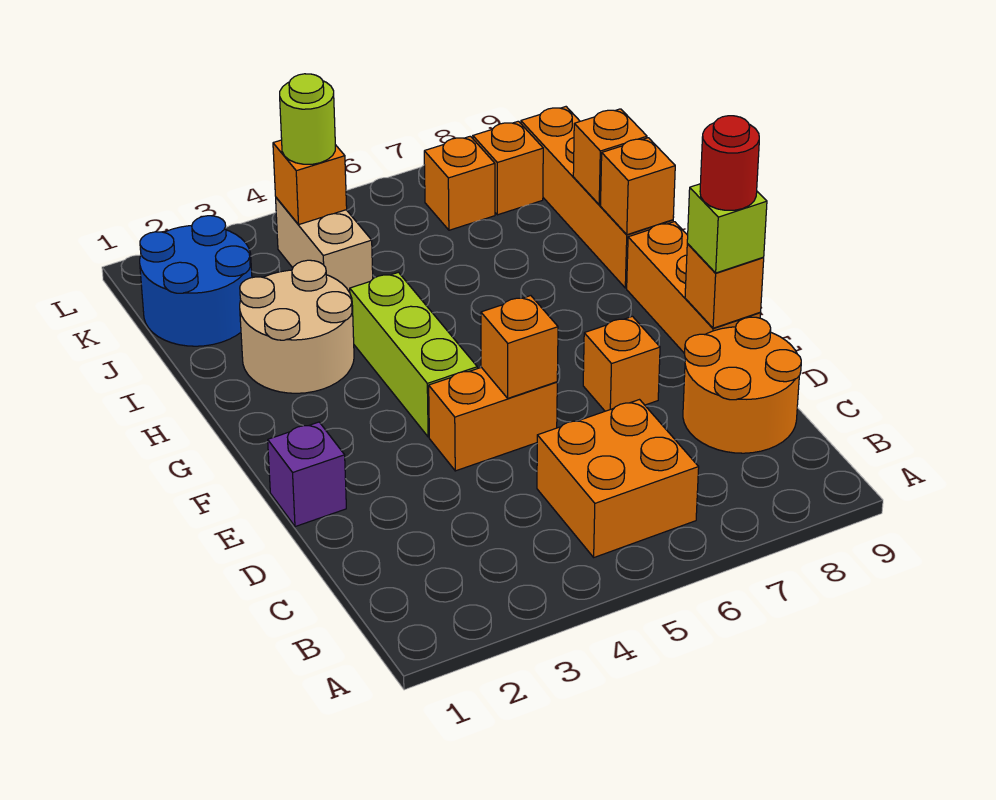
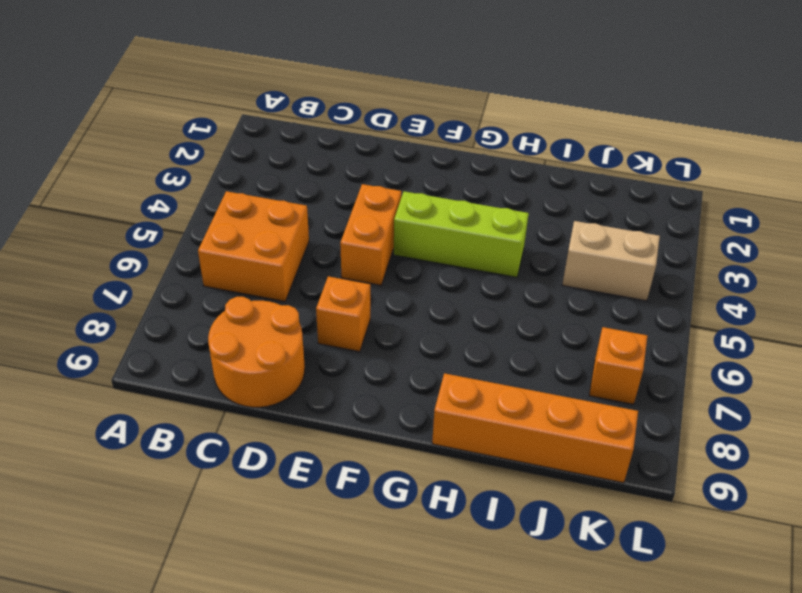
none -> purple 1x1 brick [268,422,346,527]
none -> orange 1x3 brick [627,222,761,354]
none -> tan 2x2 round brick [240,260,354,393]

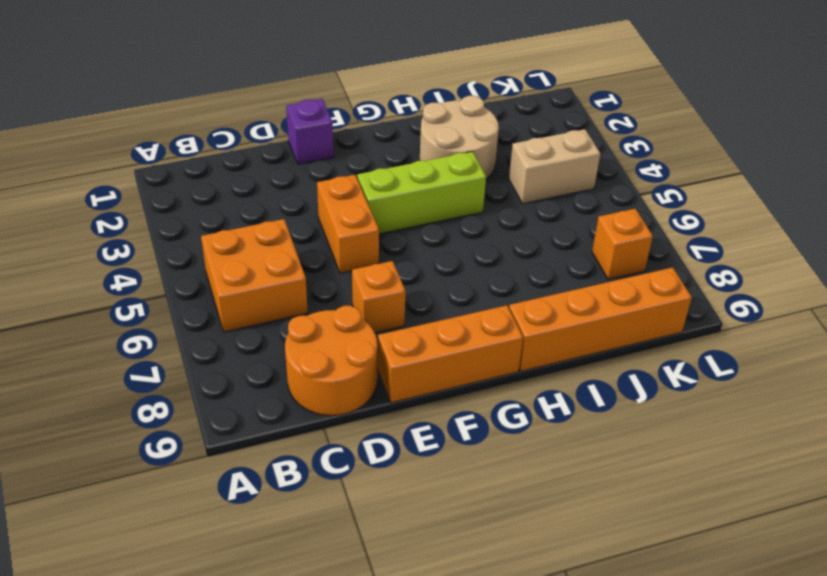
none -> blue 2x2 round brick [140,216,252,346]
none -> orange 1x1 brick [473,121,543,215]
none -> orange 1x1 brick [481,296,558,398]

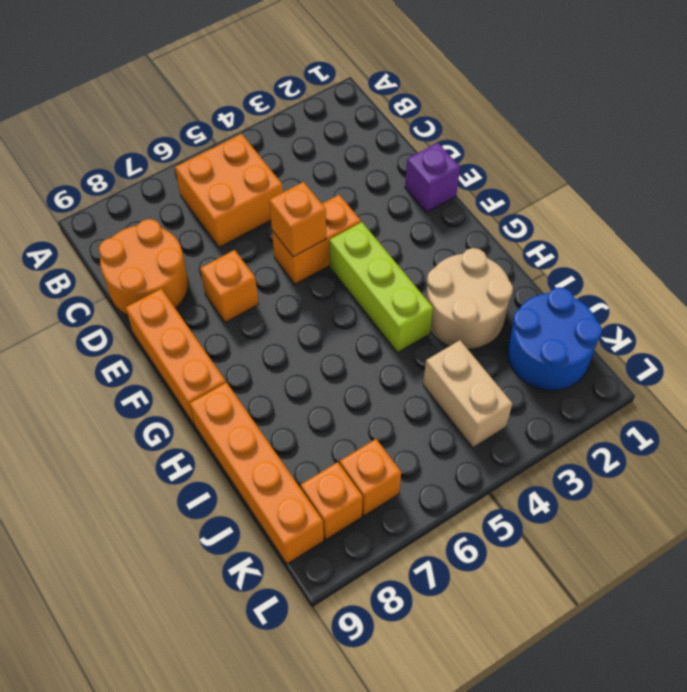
none -> orange 1x1 brick [685,244,764,328]
none -> orange 1x1 brick [601,138,675,235]
none -> orange 1x1 brick [573,109,647,205]

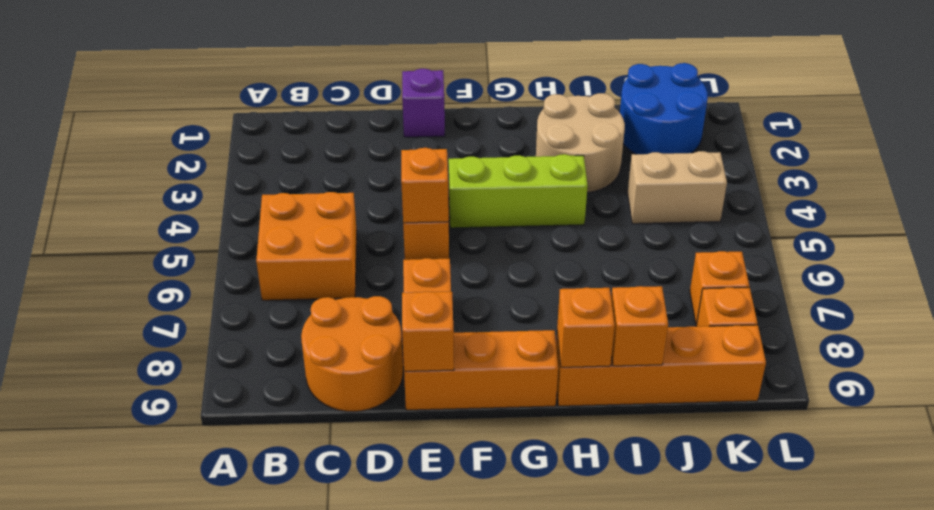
none -> orange 1x1 brick [273,140,347,225]
none -> lime 1x1 brick [687,184,767,273]
none -> lime 1x1 round brick [280,74,335,164]

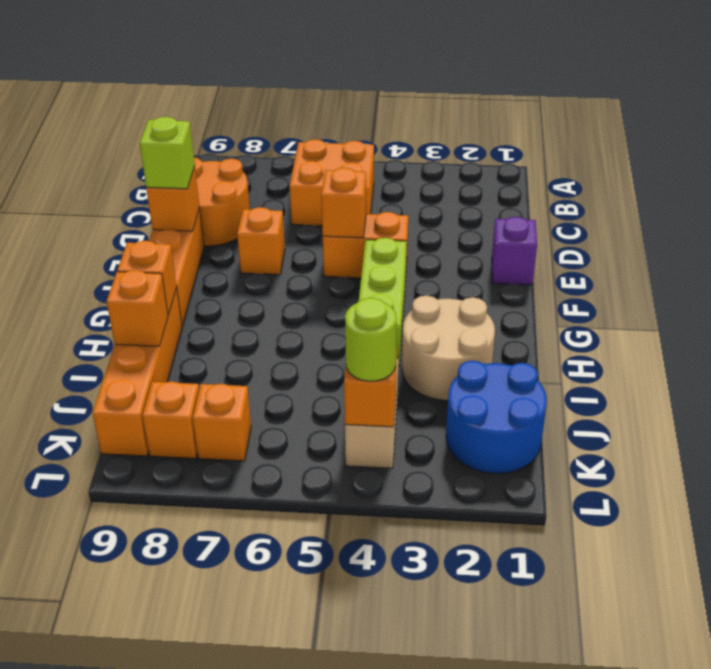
none -> red 1x1 round brick [700,116,759,210]

